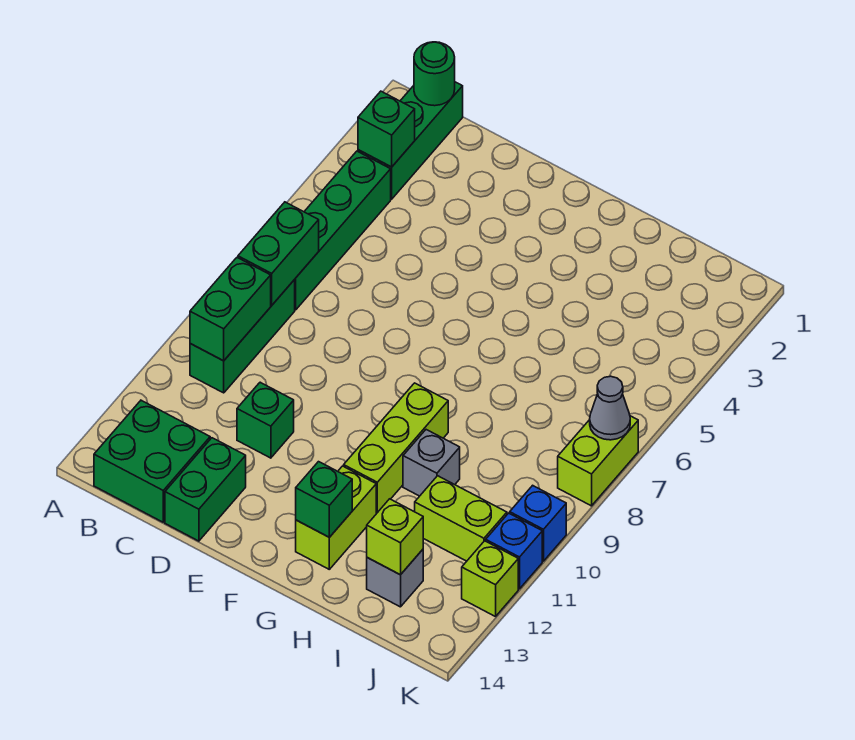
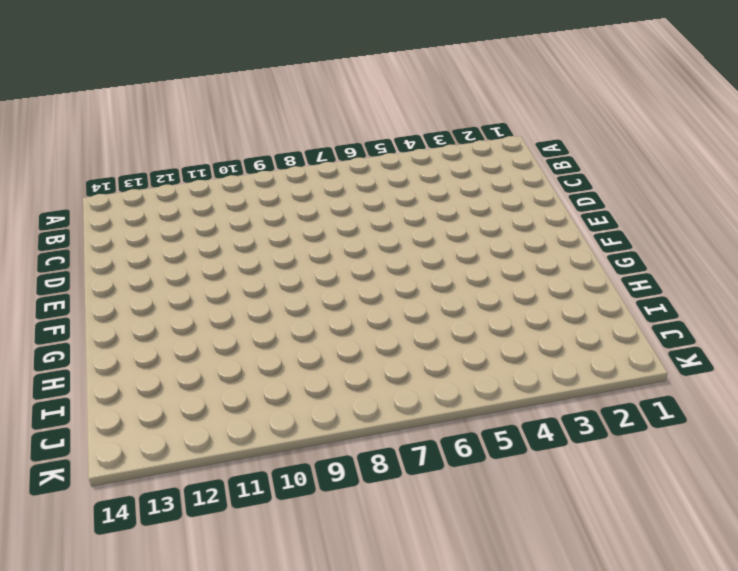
none -> green 1x3 brick [358,82,463,199]
none -> green 1x4 brick [294,151,391,310]
none -> green 1x3 brick [190,280,295,393]

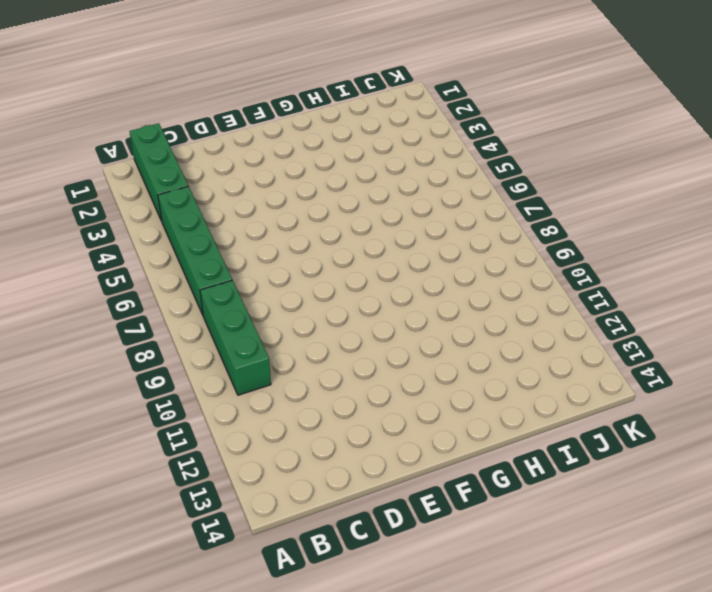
none -> green 2x2 brick [94,400,210,522]
none -> green 1x1 brick [237,382,294,458]
none -> green 1x2 brick [165,438,246,541]

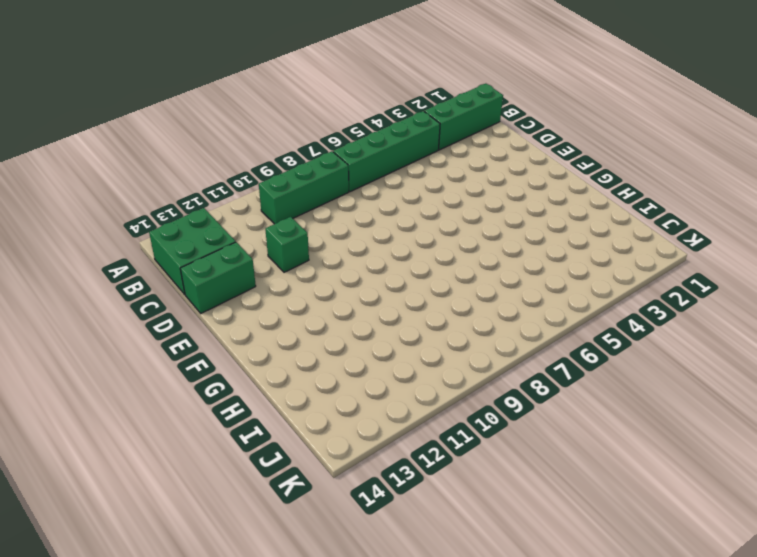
none -> lime 1x3 brick [344,383,448,514]
none -> lime 1x2 brick [296,466,376,569]
none -> grey 1x1 brick [403,430,460,496]

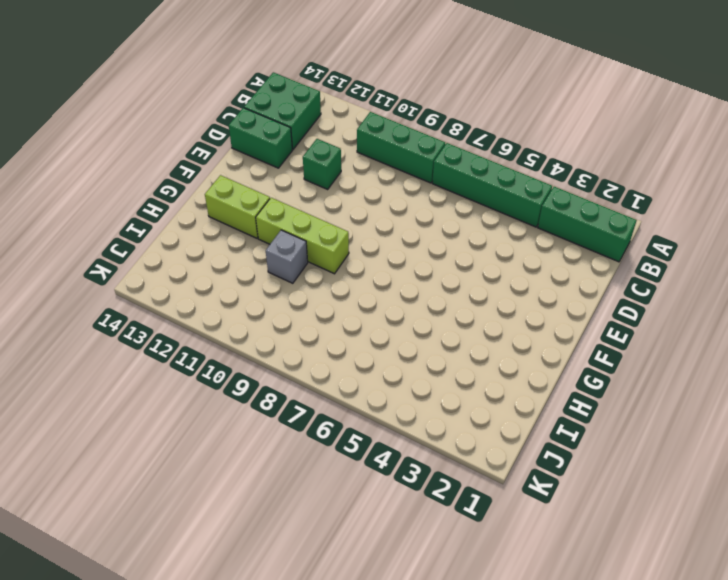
none -> lime 1x2 brick [415,476,507,561]
none -> grey 1x1 brick [367,550,423,607]
none -> lime 1x2 brick [558,416,638,506]

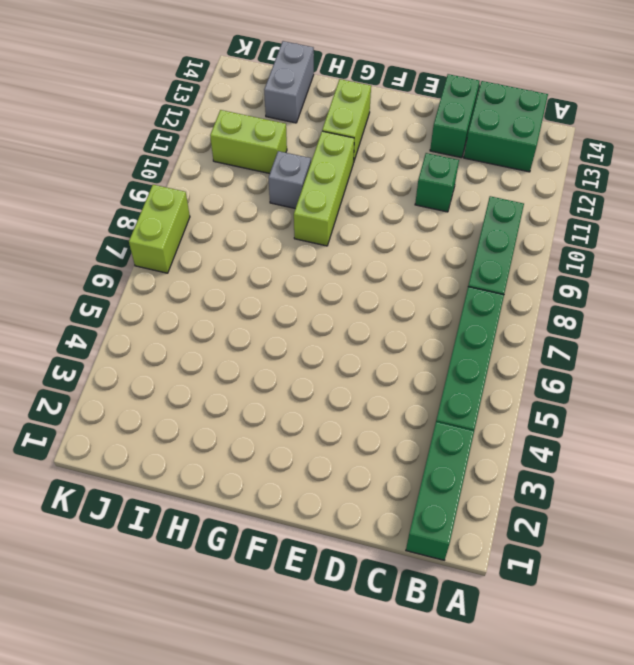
grey 1x2 brick [264,41,314,123] -> grey 1x1 brick [367,550,423,607]
none -> blue 1x1 brick [510,485,566,561]
none -> blue 1x1 brick [486,513,542,589]
none -> lime 1x1 brick [462,541,518,617]

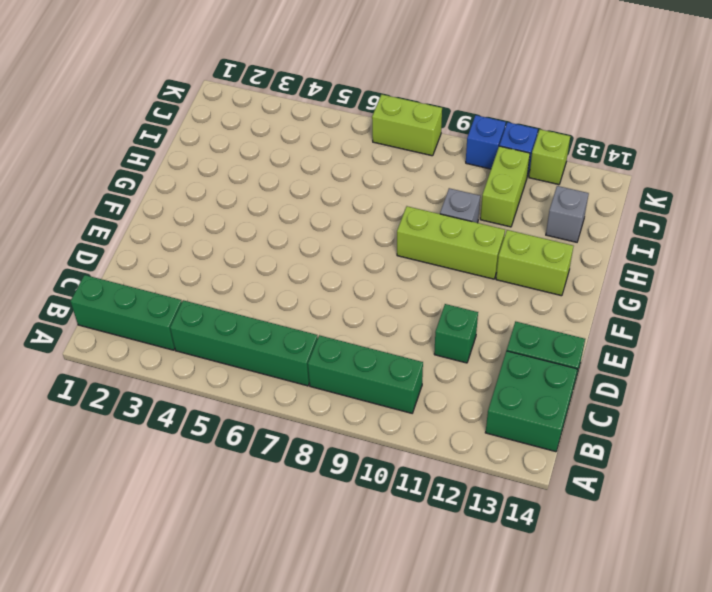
none -> green 1x1 round brick [414,42,455,106]
none -> green 1x1 brick [358,91,415,167]
none -> green 1x2 brick [238,202,319,305]

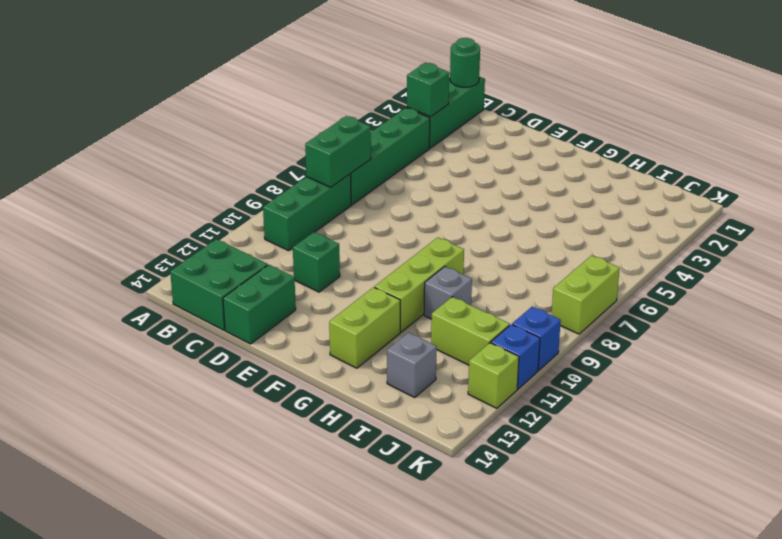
none -> green 1x2 brick [190,258,271,361]
none -> green 1x1 brick [296,462,352,537]
none -> lime 1x1 brick [367,499,423,575]

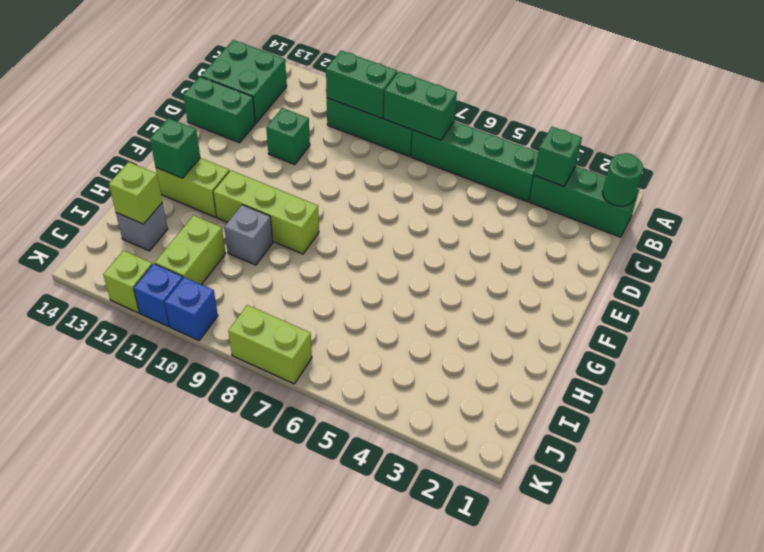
none -> grey 1x1 cone [590,376,630,440]

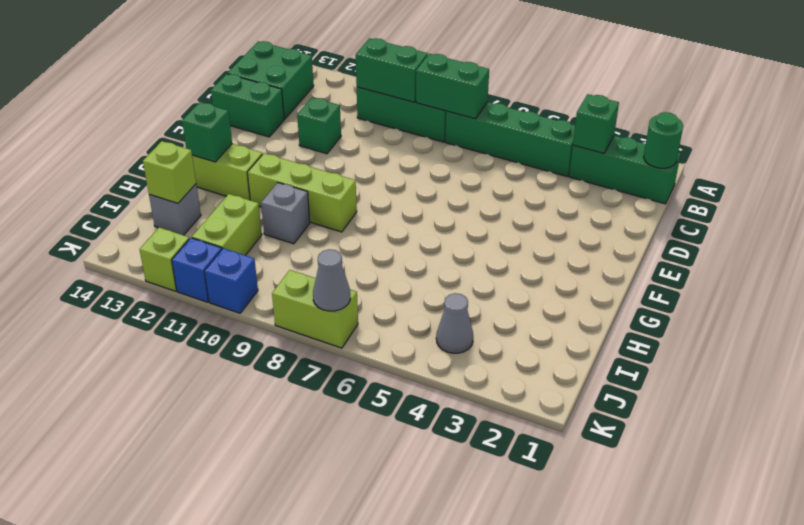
grey 1x1 cone [436,293,473,353] -> none

